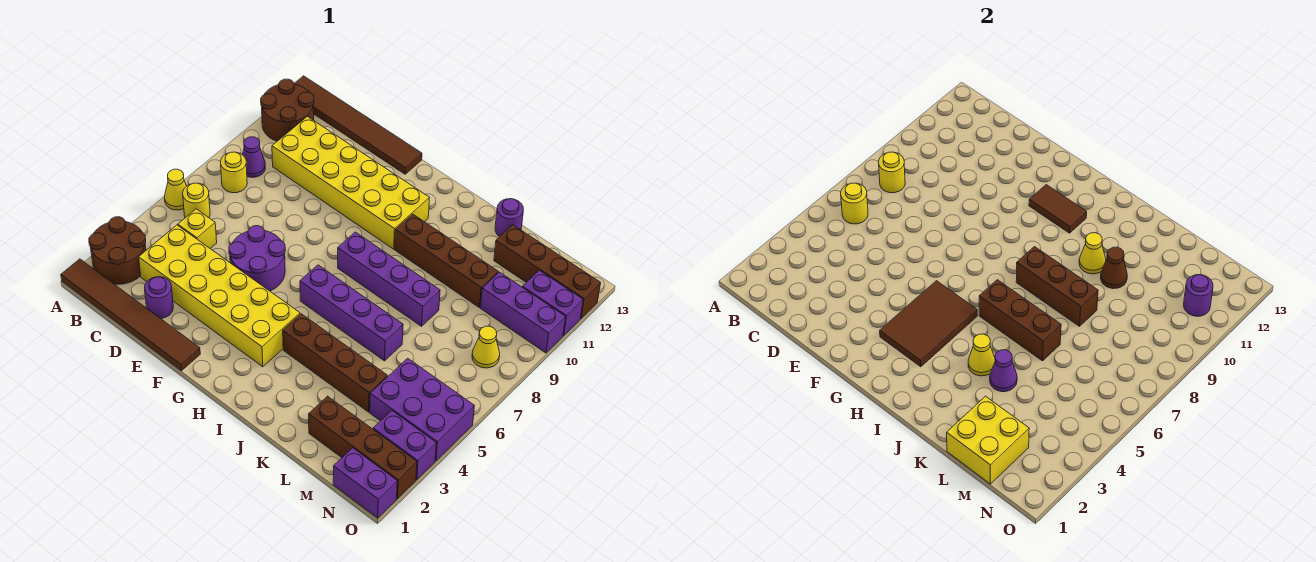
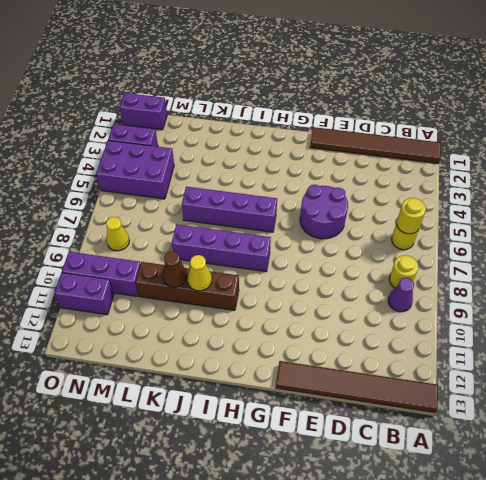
none -> brown 2x2 round brick [89,217,146,284]
none -> yellow 1x1 cone [165,169,186,210]
none -> brown 2x2 round brick [261,79,314,141]
none -> yellow 2x6 brick [139,225,300,367]

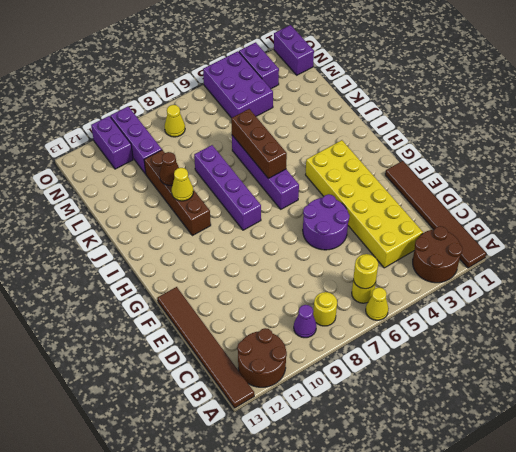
none -> yellow 1x1 brick [178,209,217,248]
none -> yellow 2x6 brick [272,116,429,249]
none -> purple 1x1 round brick [145,277,173,318]
none -> brown 1x4 brick [283,314,387,412]

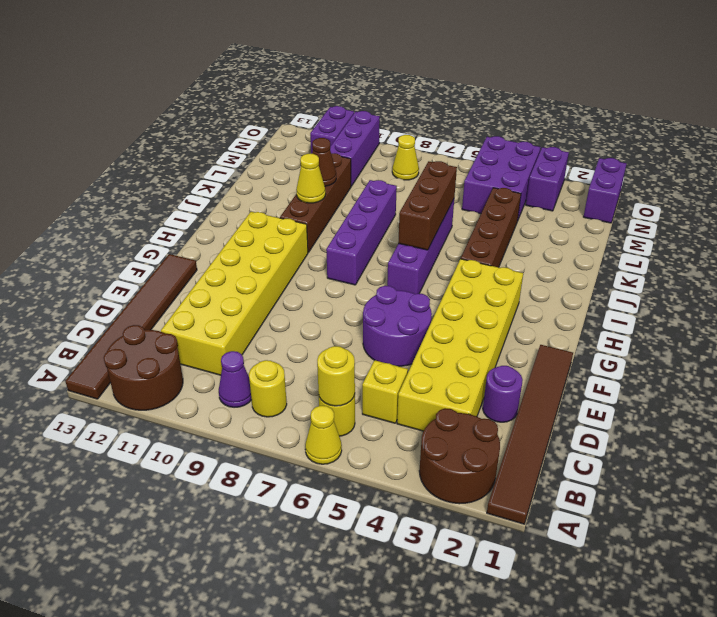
none -> purple 1x1 round brick [495,199,524,237]
none -> brown 1x4 brick [309,396,417,499]
none -> brown 1x4 brick [494,225,601,319]
none -> yellow 1x1 round brick [879,152,905,193]

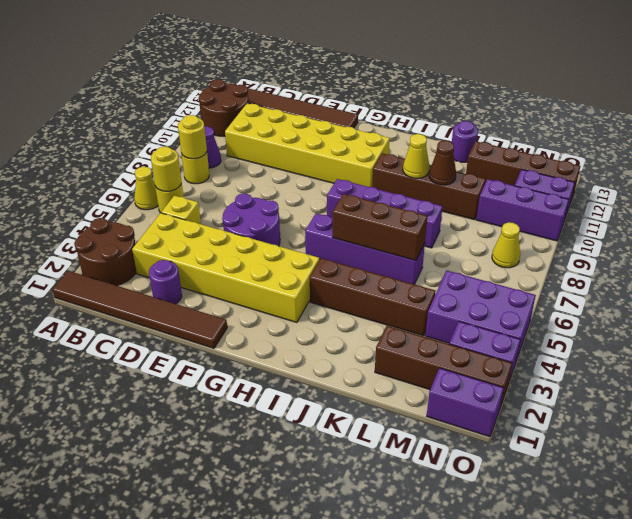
none -> brown 2x3 tile [880,281,977,367]
none -> brown 1x2 tile [1029,185,1087,233]
none -> brown 1x3 brick [1016,247,1098,326]
none -> yellow 1x1 cone [968,334,995,376]

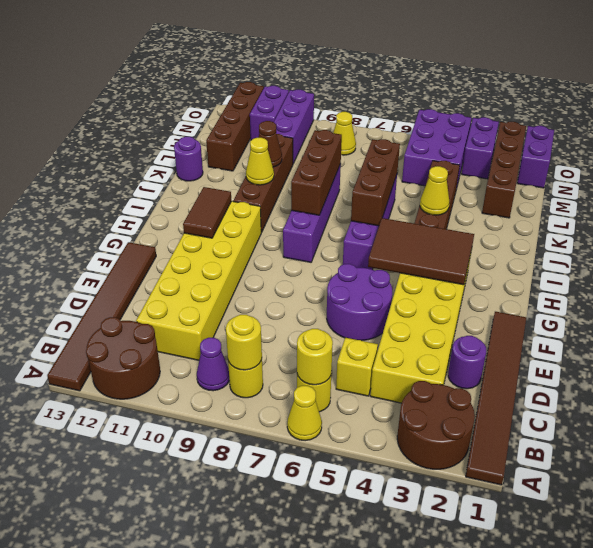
none -> purple 1x1 cone [990,350,1017,392]
none -> yellow 2x2 brick [947,396,1029,484]
none -> purple 1x1 round brick [1184,275,1213,316]

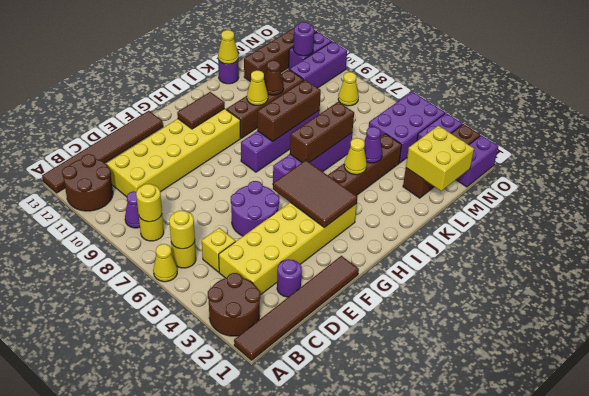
yellow 1x1 cone [218,30,238,64] -> none

